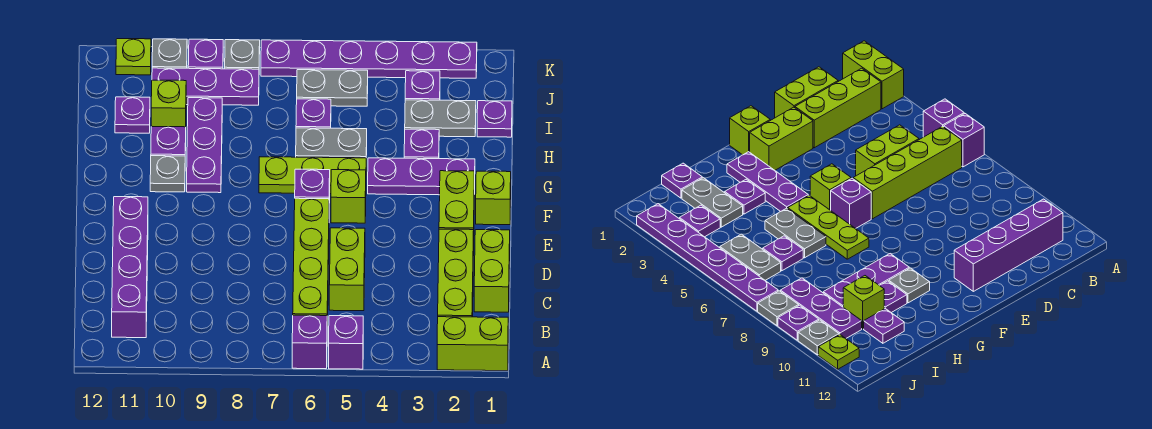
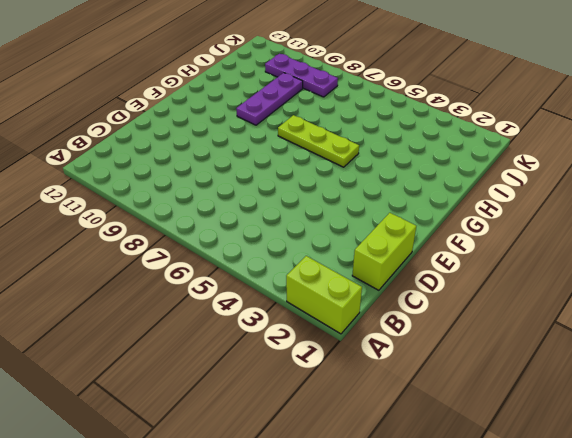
none -> purple 1x1 brick [329,316,363,369]
none -> purple 1x1 brick [292,315,327,369]
none -> lime 1x3 brick [438,229,474,317]
none -> lime 1x4 brick [293,198,329,326]

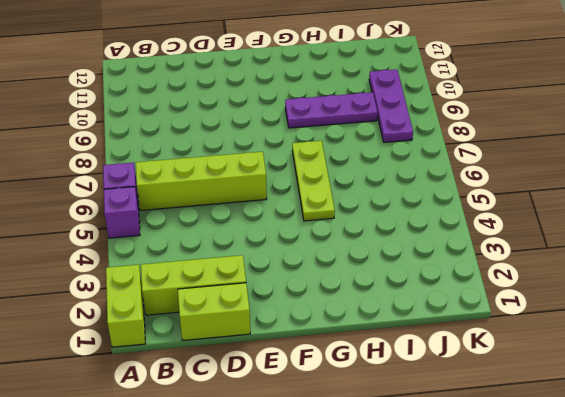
none -> purple 1x4 brick [112,197,148,338]
none -> lime 1x2 brick [329,228,365,311]
none -> lime 1x2 brick [439,171,474,230]
none -> lime 1x1 brick [476,171,511,225]

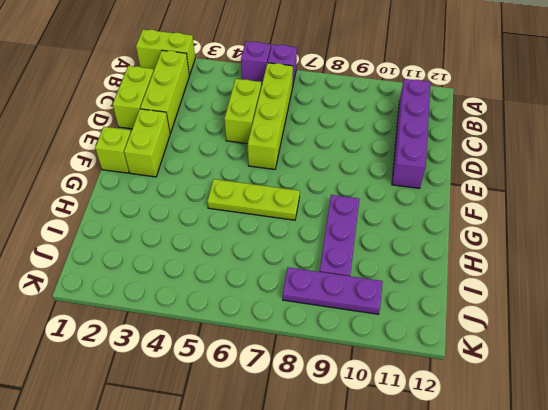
none -> lime 1x1 brick [331,170,366,223]
none -> purple 1x1 brick [295,169,330,203]
none -> purple 1x3 plate [368,158,475,195]
none -> grey 1x1 plate [150,156,185,192]

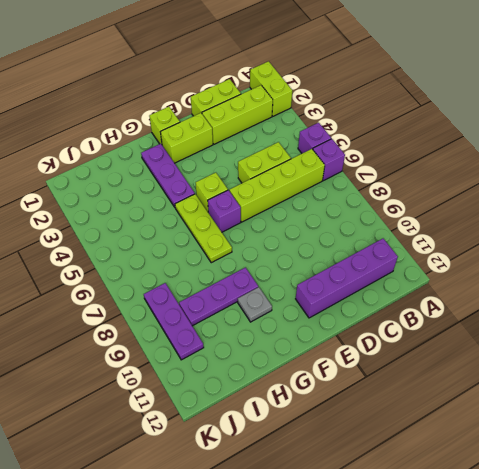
none -> purple 1x1 plate [404,129,439,159]
none -> grey 1x2 plate [296,128,367,158]
none -> purple 1x1 plate [151,126,186,156]
none -> purple 1x1 plate [477,101,512,137]

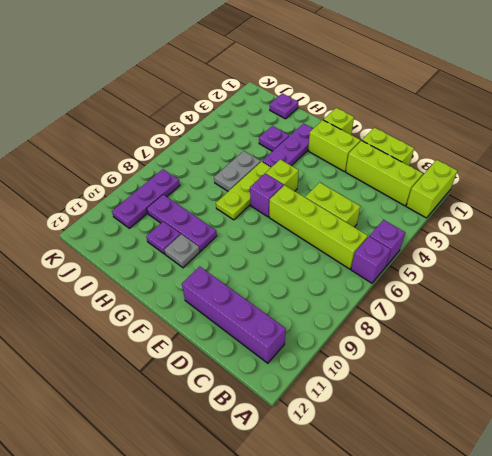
none -> grey 1x2 plate [405,100,476,137]
none -> purple 1x1 plate [296,99,331,128]
none -> lime 1x1 brick [151,80,186,127]
none -> purple 1x1 plate [115,97,150,133]

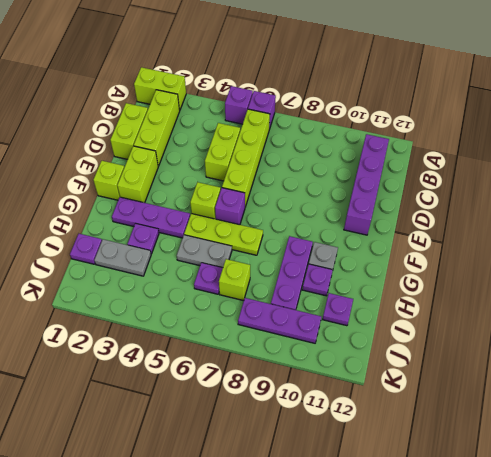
lime 1x1 brick [219,259,250,301] -> lime 1x1 brick moved to [151,80,186,127]
none -> purple 1x1 plate [405,71,440,100]
none -> grey 1x2 plate [297,70,368,106]
none -> purple 1x6 plate [261,40,477,78]
none -> grey 1x1 plate [225,40,260,69]

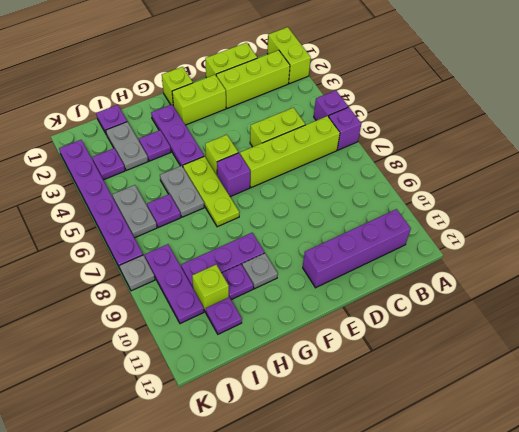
none -> purple 1x1 plate [188,39,223,69]
none -> grey 1x1 plate [152,39,187,68]
none -> lime 1x1 plate [116,39,151,75]

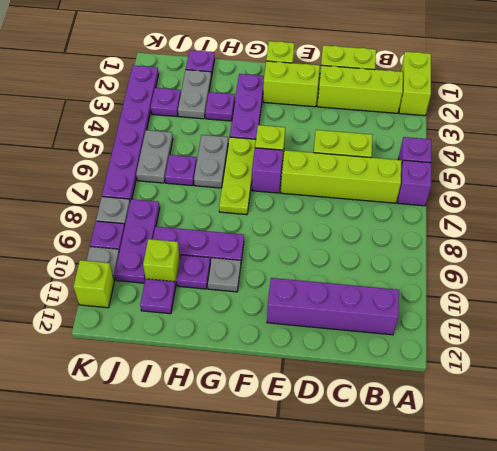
lime 1x1 brick [73,260,114,308] -> lime 1x1 plate [116,39,151,75]

